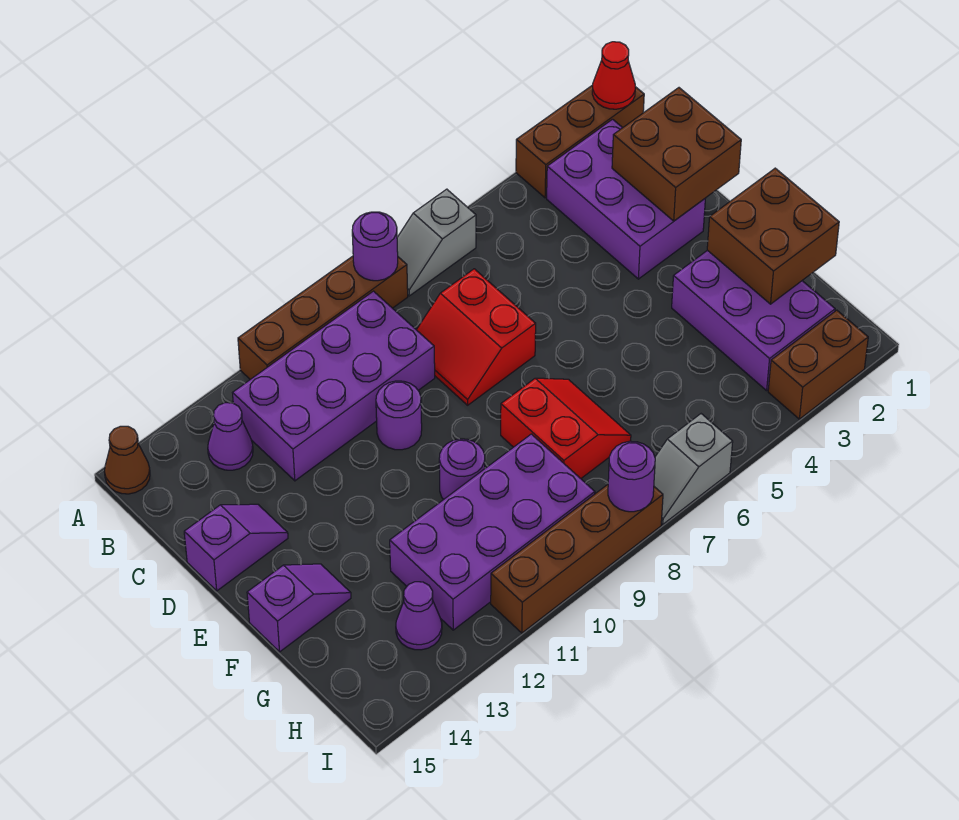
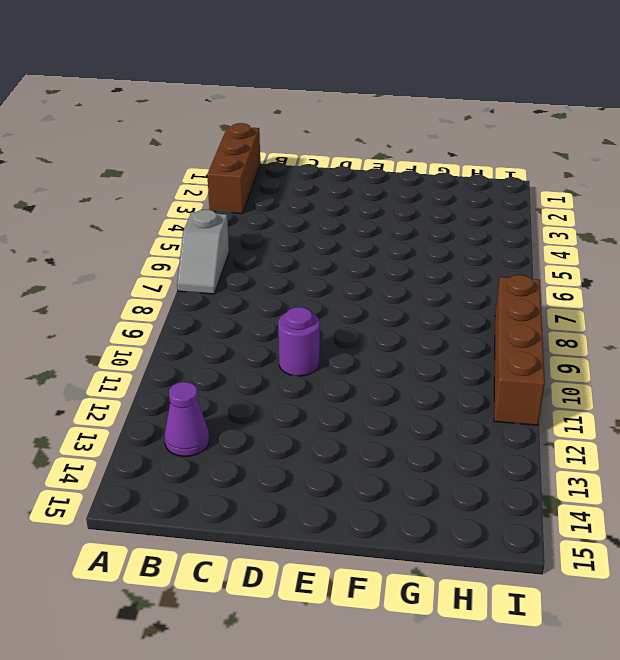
none -> brown 1x4 brick [238,256,408,379]
none -> brown 1x1 cone [105,426,150,494]
none -> purple 2x3 brick [547,119,705,279]

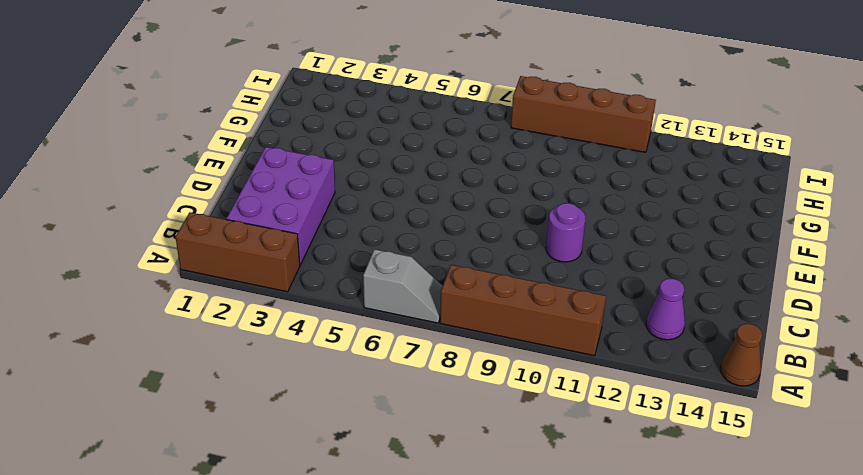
none -> purple 2x4 brick [233,291,435,481]
none -> red 2x2 slope [417,269,536,405]
none -> purple 1x2 slope [184,504,288,591]

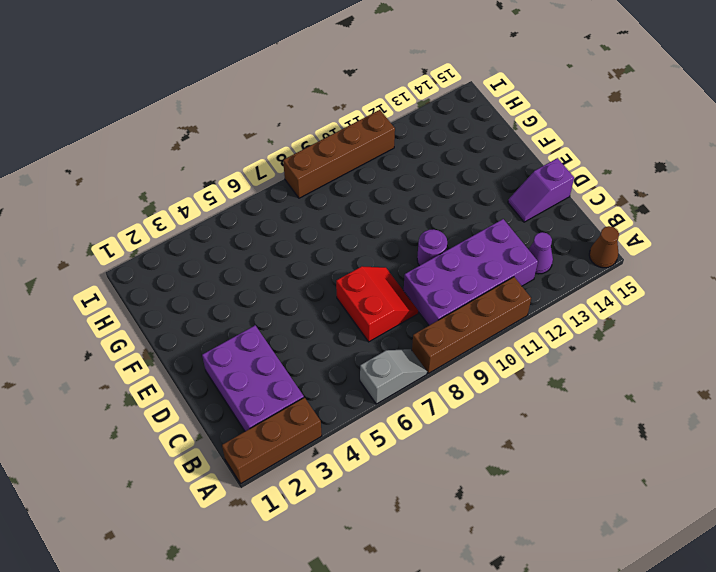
none -> purple 2x3 brick [672,250,835,391]
none -> red 2x2 slope [501,378,631,478]
none -> purple 1x1 round brick [439,439,485,500]

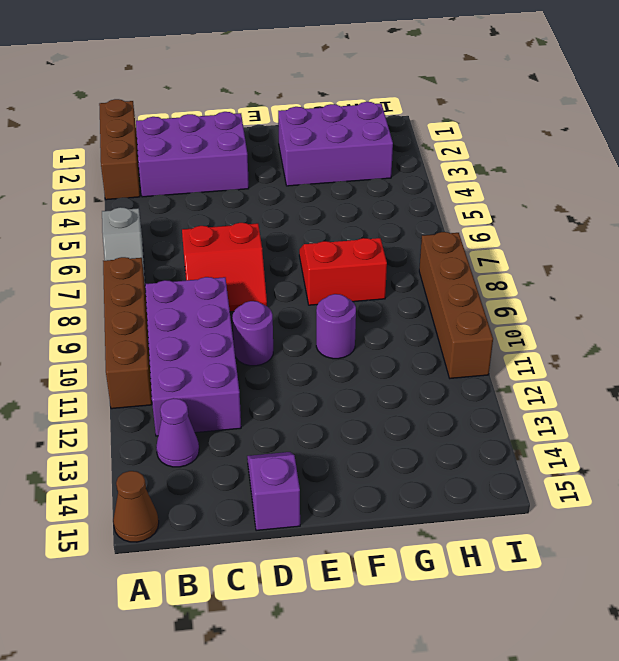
none -> purple 1x2 slope [247,564,351,652]
none -> purple 2x4 brick [390,434,595,630]
none -> purple 1x1 cone [396,582,442,650]

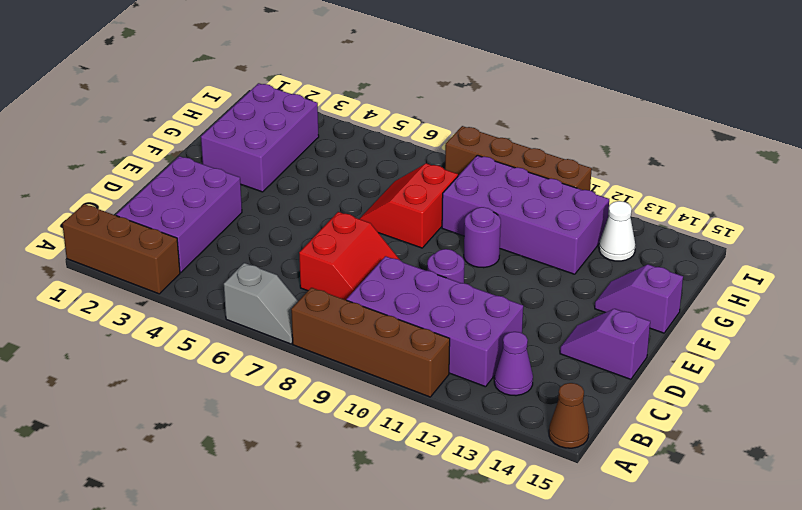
white 1x1 cone [599,201,635,261] -> purple 1x1 cone [396,582,442,650]
none -> brown 1x2 brick [768,310,868,419]
none -> grey 1x2 slope [654,414,733,524]
none -> red 1x1 cone [592,42,635,109]

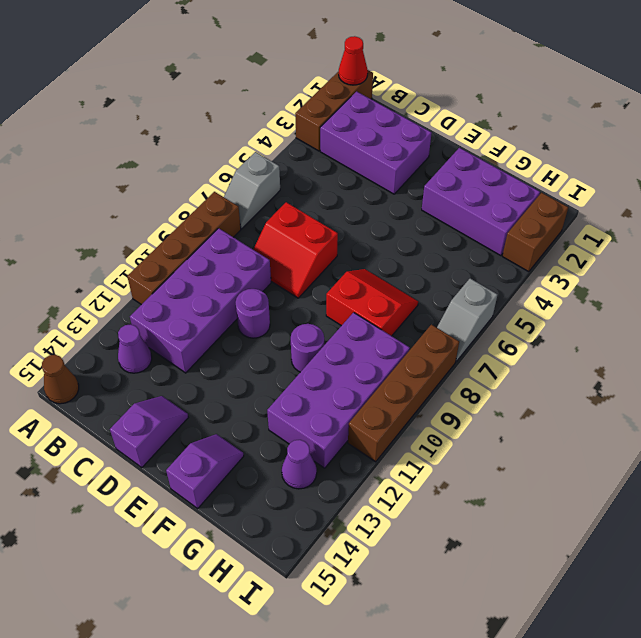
none -> purple 1x1 round brick [352,212,398,281]
none -> brown 2x2 brick [612,88,741,221]
none -> brown 2x2 brick [707,168,839,304]

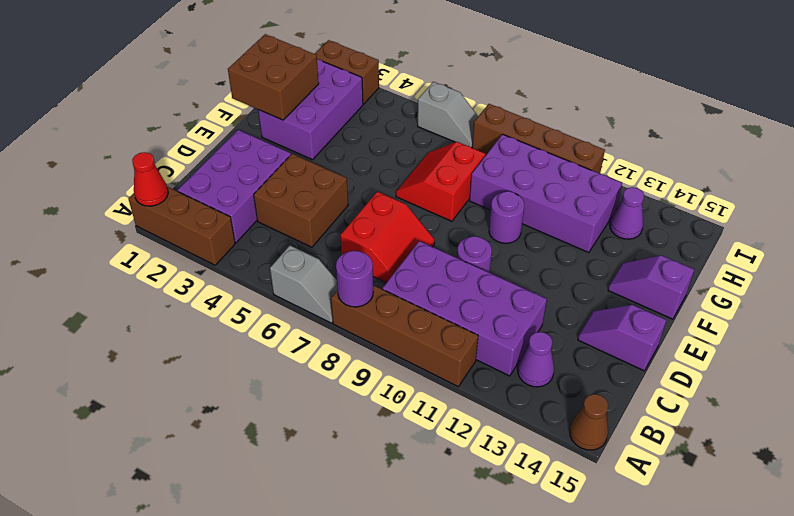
brown 2x2 brick [254,154,348,247] -> brown 2x2 brick moved to [612,88,741,221]
none -> purple 1x1 round brick [608,441,655,512]

